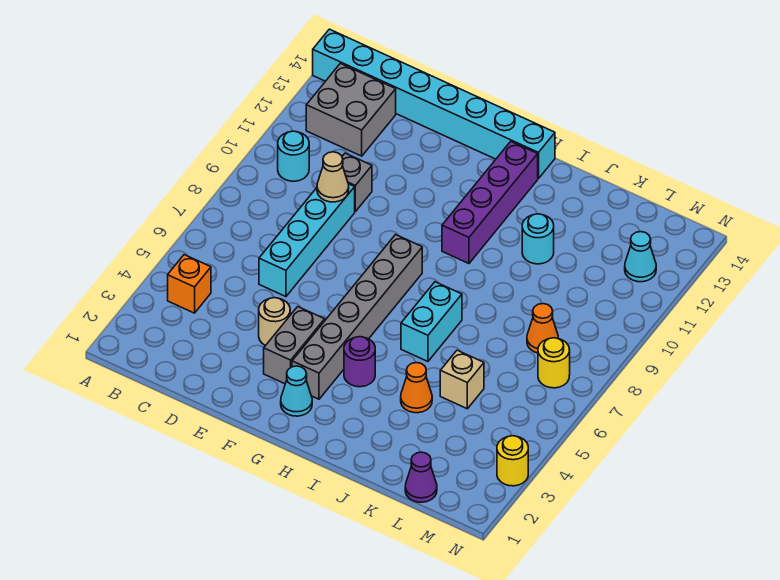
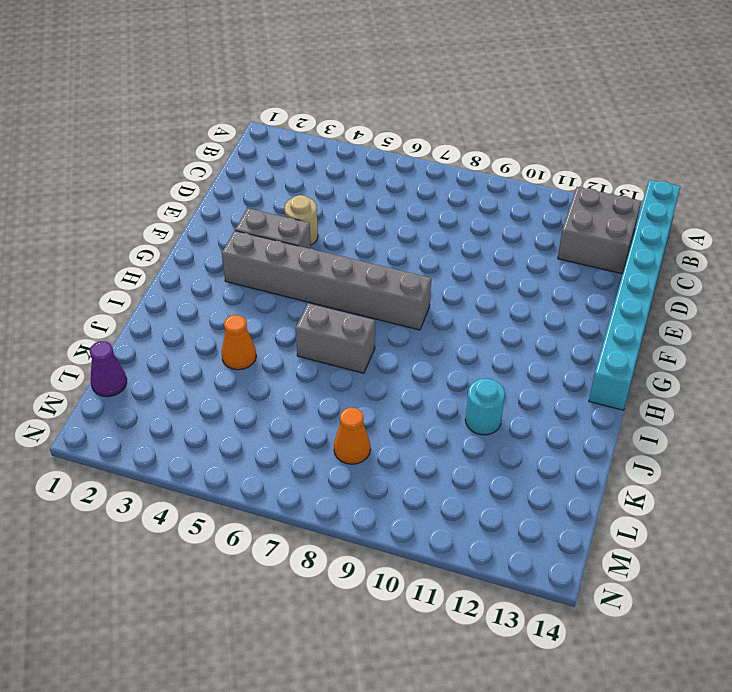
grey 1x2 brick [296,303,375,373] -> cyan 1x2 brick [401,282,462,361]
none -> orange 1x1 brick [168,255,211,313]
none -> cyan 1x1 round brick [278,131,309,181]
none -> cyan 1x4 brick [259,184,355,297]

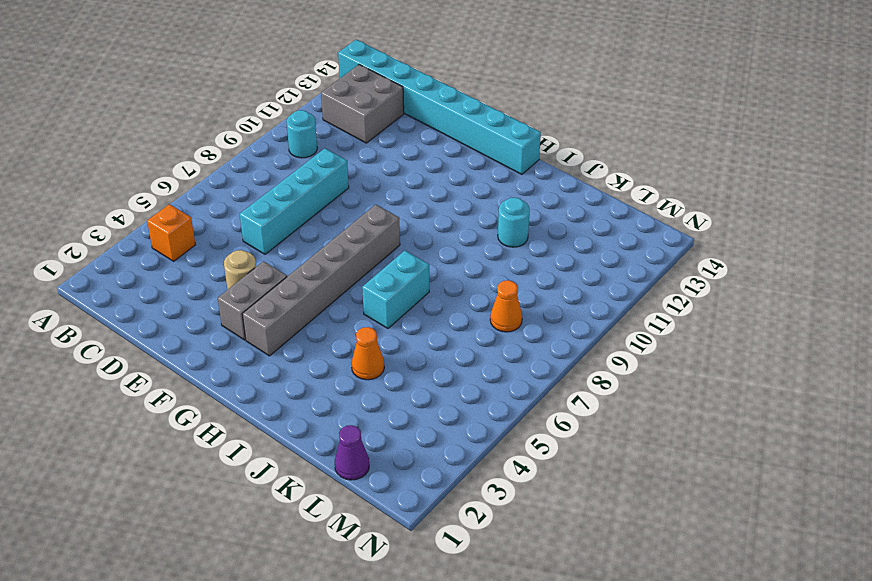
none -> grey 1x1 brick [342,153,372,211]
none -> cyan 1x1 cone [281,366,312,416]
none -> purple 1x1 round brick [344,337,375,387]

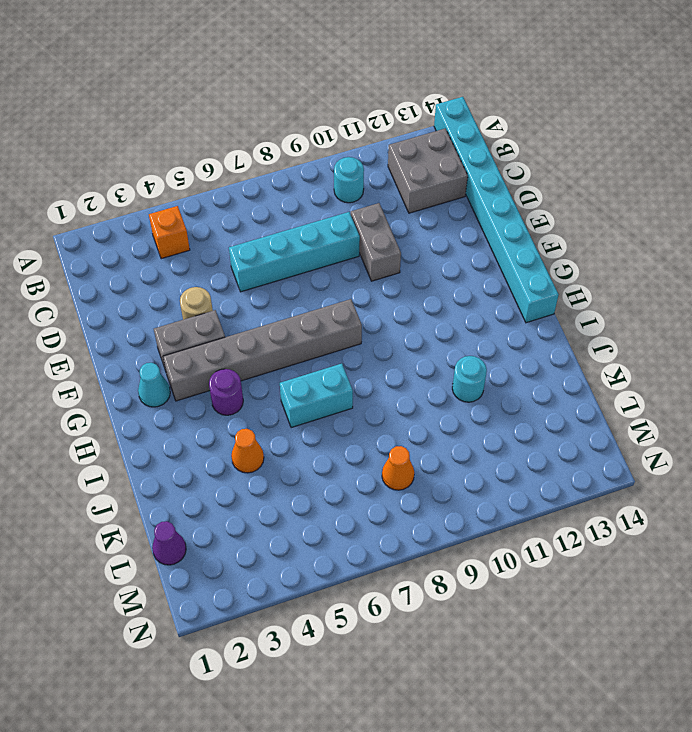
grey 1x2 brick [351,203,401,281] -> grey 1x1 brick [342,153,372,211]
none -> purple 1x4 brick [442,142,538,264]
none -> tan 1x1 brick [440,350,484,409]
none -> yellow 1x1 round brick [538,338,570,388]

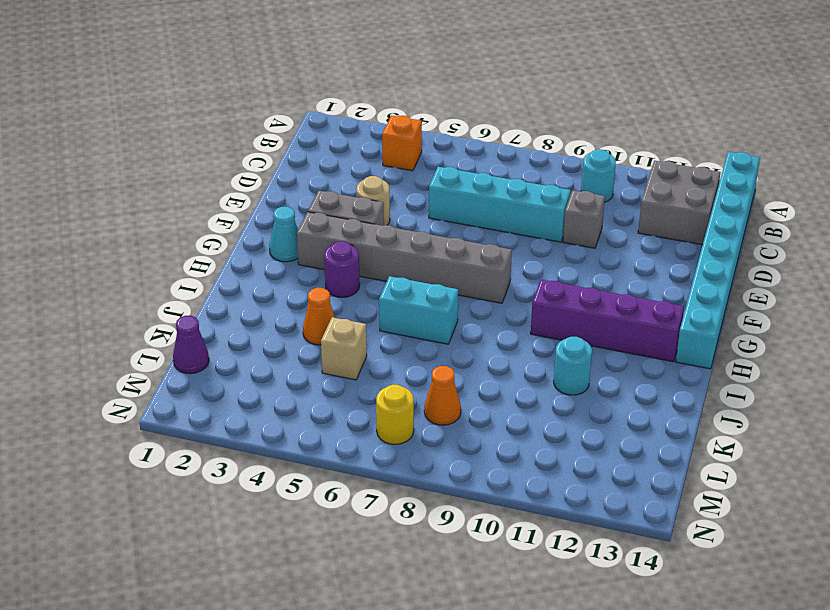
none -> cyan 1x1 cone [625,232,656,282]
none -> yellow 1x1 round brick [497,436,528,486]
none -> tan 1x1 cone [317,152,349,202]

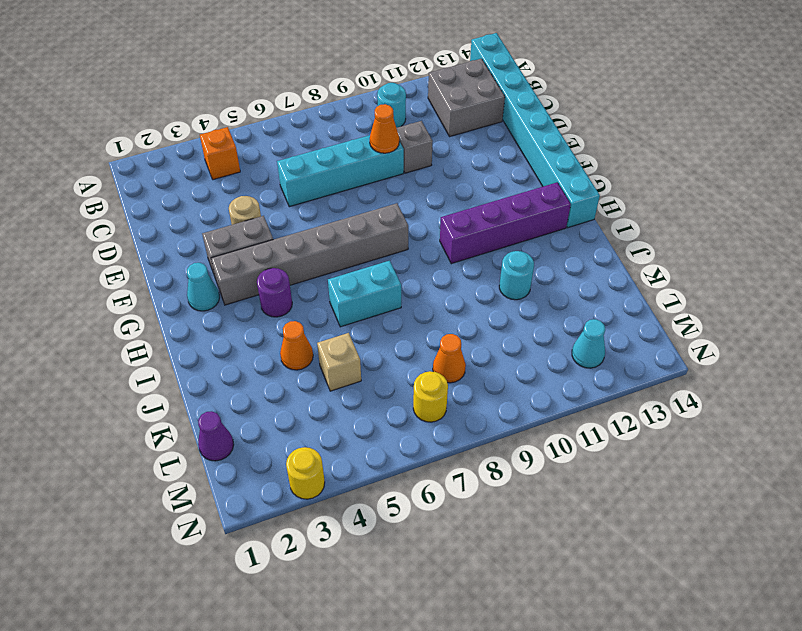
orange 1x1 cone [370,104,399,153] -> tan 1x1 cone [317,152,349,202]

